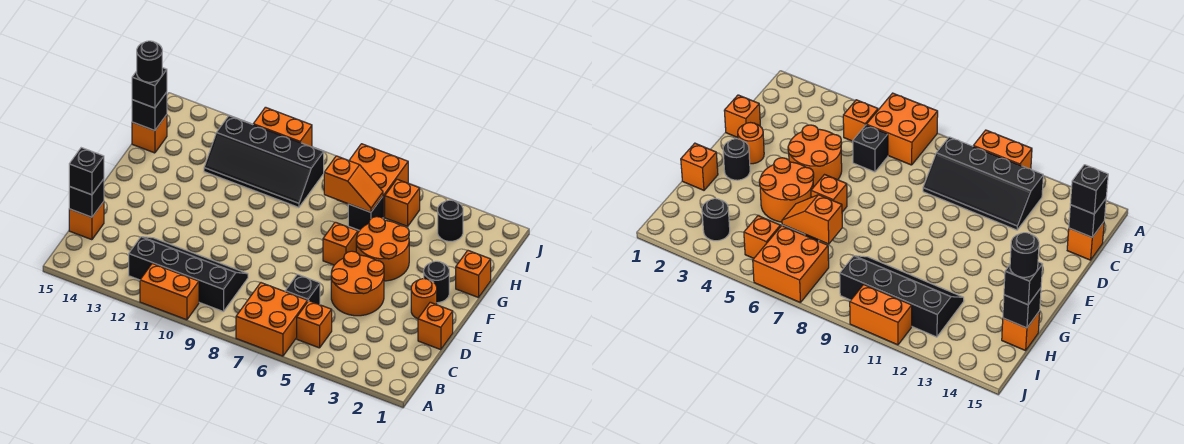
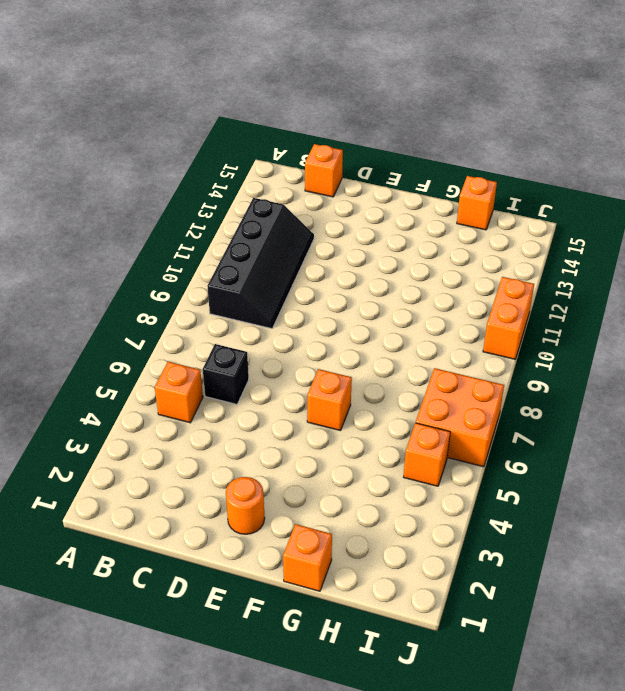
none -> orange 2x2 brick [236,283,308,356]
none -> orange 1x2 brick [140,264,199,320]
none -> orange 1x1 brick [418,302,453,350]

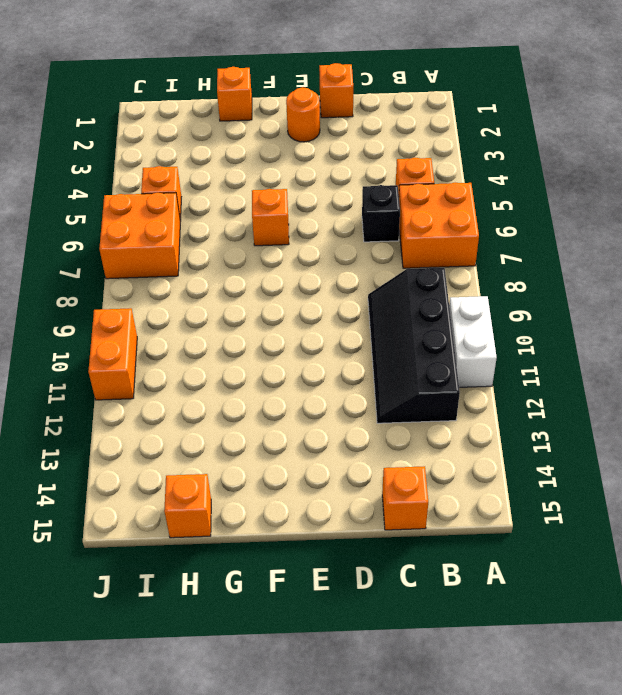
white 1x2 brick [449,296,497,387] -> orange 1x2 brick [140,264,199,320]
none -> orange 2x2 round brick [331,251,384,316]
none -> black 1x1 round brick [424,261,449,303]
none -> orange 2x2 round brick [356,217,409,281]

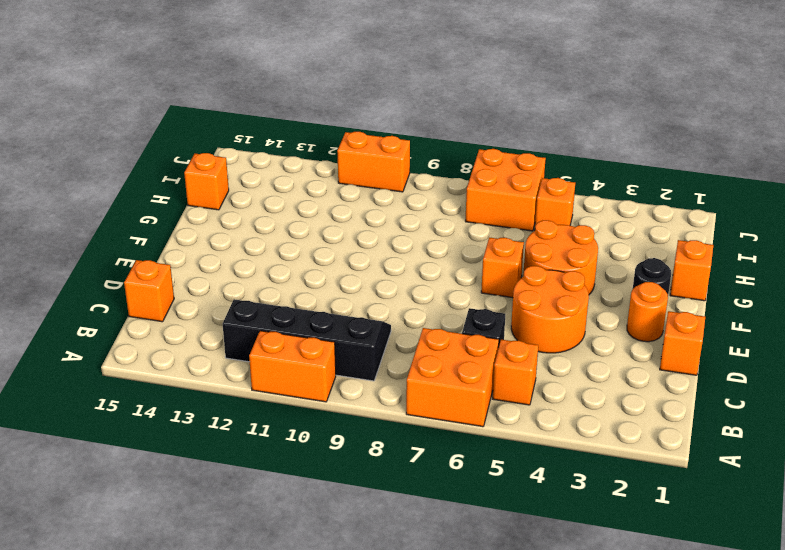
none -> black 1x1 brick [348,197,383,230]
none -> black 2x4 slope [204,116,324,207]
none -> black 1x1 round brick [438,200,463,241]

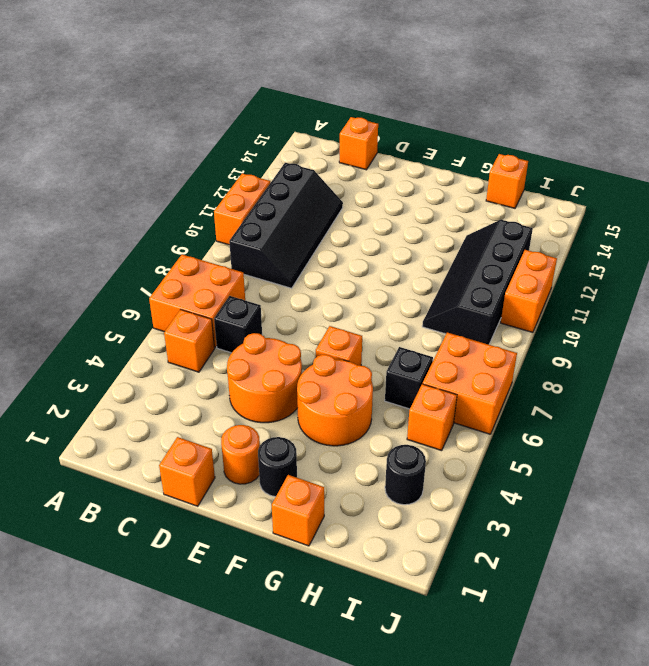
none -> black 1x1 brick [69,179,104,217]
none -> orange 1x2 slope [324,156,383,212]
none -> black 1x1 brick [132,92,167,131]

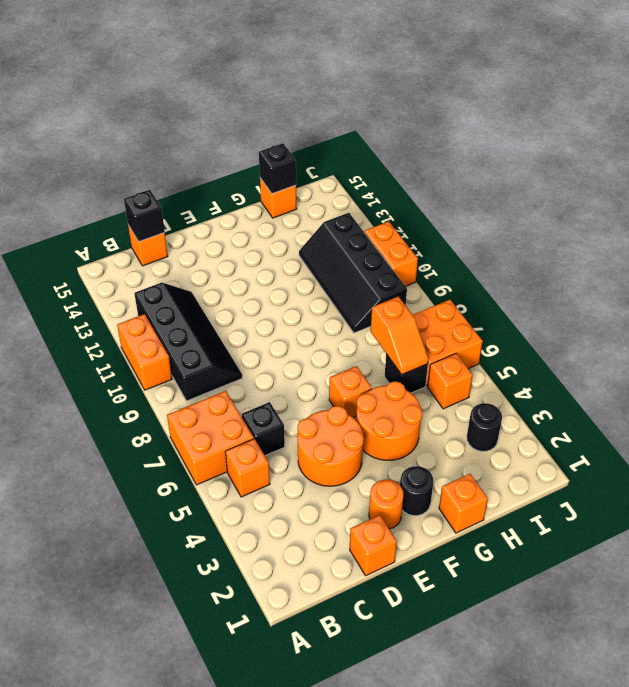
none -> black 1x1 brick [69,148,104,195]
none -> black 1x1 brick [132,68,167,108]
none -> black 1x1 round brick [137,41,162,82]

